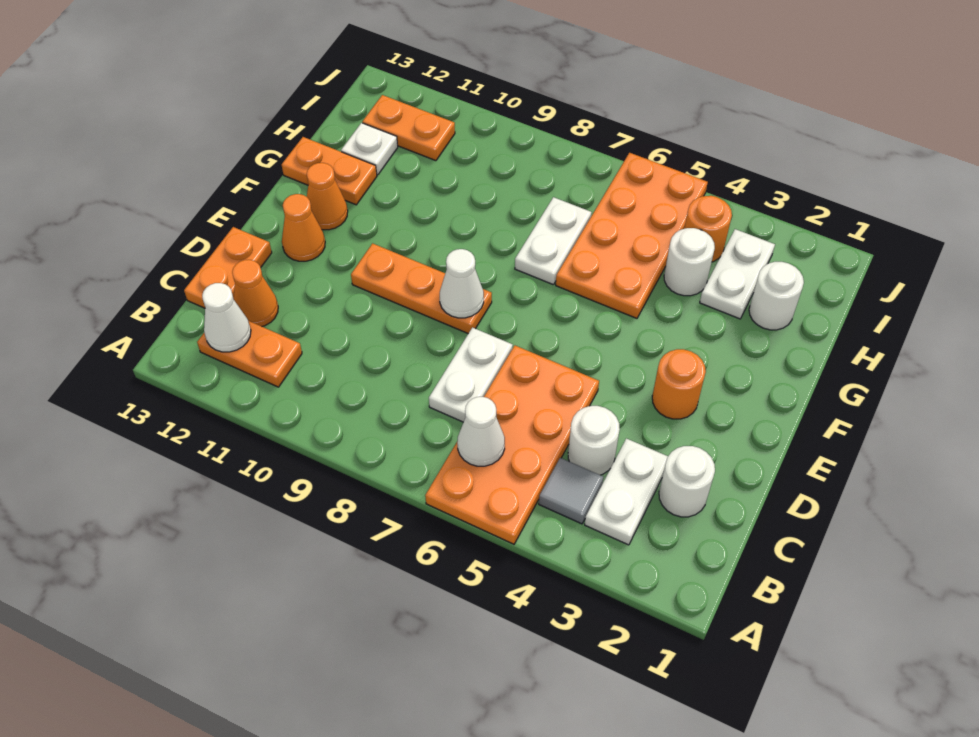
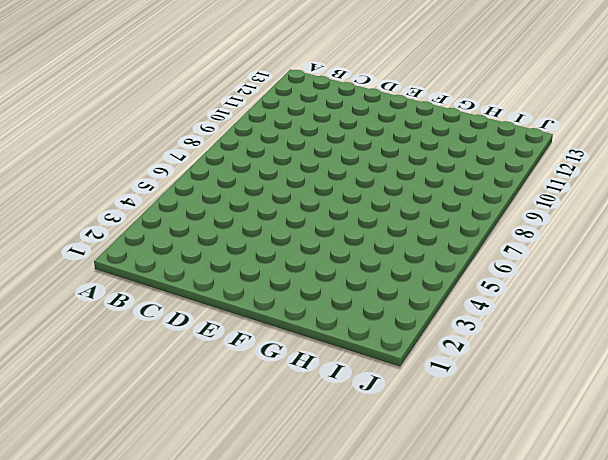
none -> orange 2x4 plate [425,346,599,544]
none -> white 1x2 plate [585,438,668,545]
none -> grey 1x1 tile [539,458,603,524]

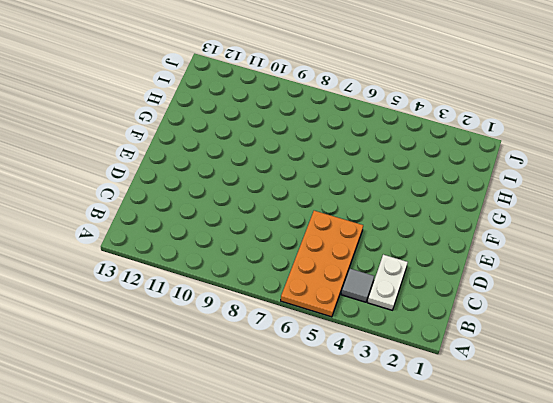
none -> orange 1x2 plate [197,321,302,387]
none -> white 1x1 round brick [659,446,715,517]
none -> white 1x1 round brick [568,406,620,475]

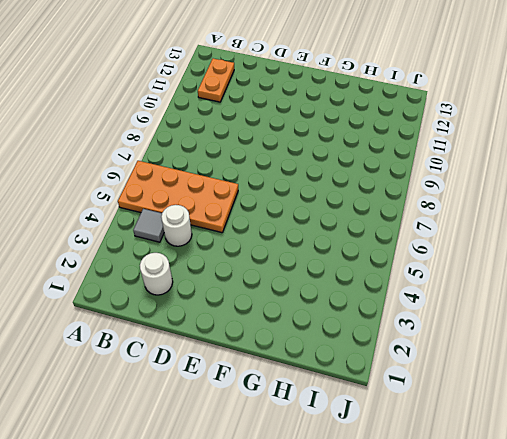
none -> white 1x2 plate [585,438,668,545]
none -> white 1x2 plate [429,328,513,422]
none -> orange 1x1 cone [232,260,278,326]

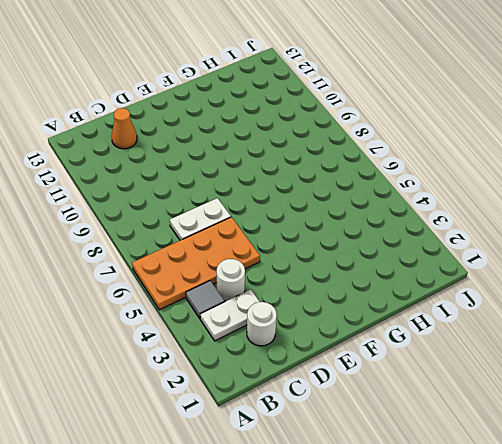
none -> orange 1x2 plate [197,321,302,387]
none -> orange 1x2 plate [184,227,272,308]
none -> orange 1x1 round brick [652,349,706,419]

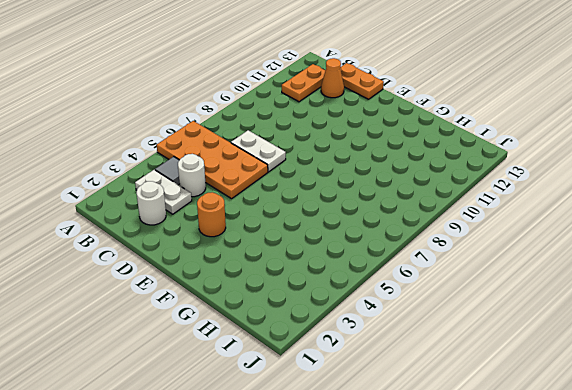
none -> orange 1x3 plate [351,243,492,334]
none -> orange 1x1 cone [282,194,325,261]
none -> orange 1x1 cone [307,163,348,230]

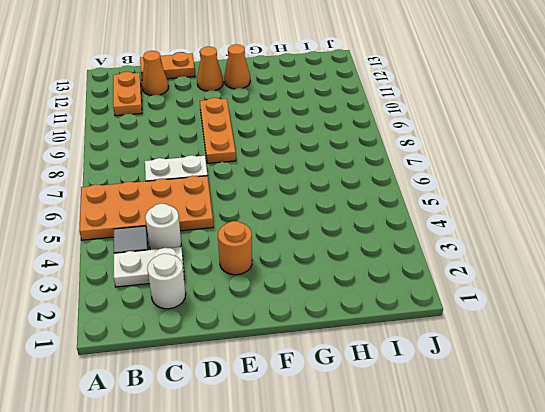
none -> orange 2x4 plate [556,153,708,318]
none -> white 1x2 plate [515,197,592,285]
none -> orange 1x2 plate [282,137,377,205]

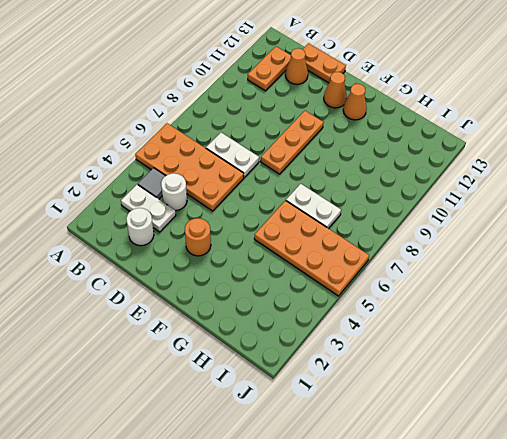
none -> orange 1x2 plate [282,137,377,205]
none -> white 1x1 round brick [749,262,804,330]
none -> white 1x2 plate [700,229,775,319]

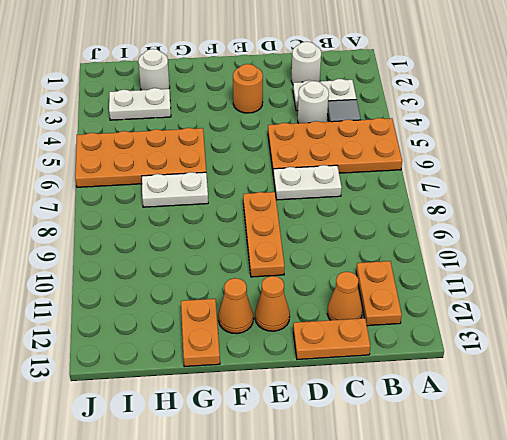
none -> white 1x1 round brick [664,228,715,296]
none -> white 1x1 plate [341,123,398,175]
none -> orange 1x1 round brick [684,196,732,262]

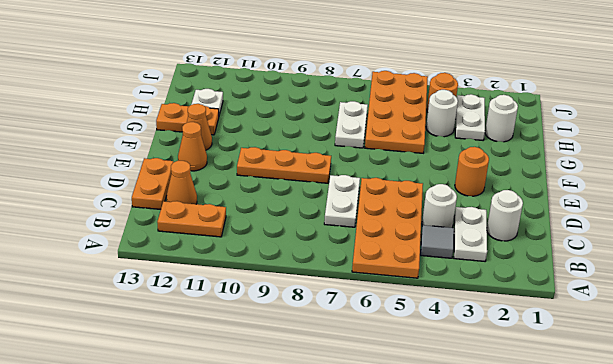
none -> orange 1x2 plate [362,95,455,161]
none -> white 1x1 cone [457,397,505,466]
none -> white 1x1 cone [202,283,251,352]

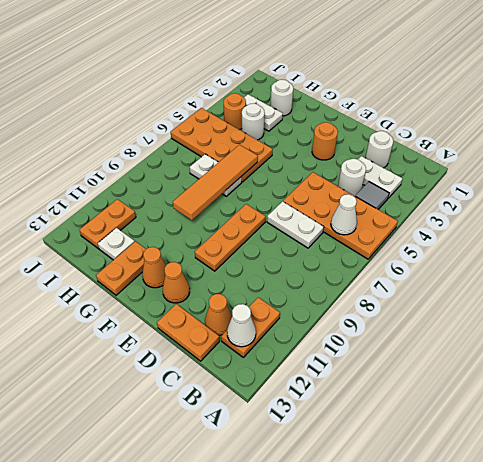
orange 1x4 tile [173,145,258,220] -> none
none -> white 1x1 cone [440,249,484,318]

